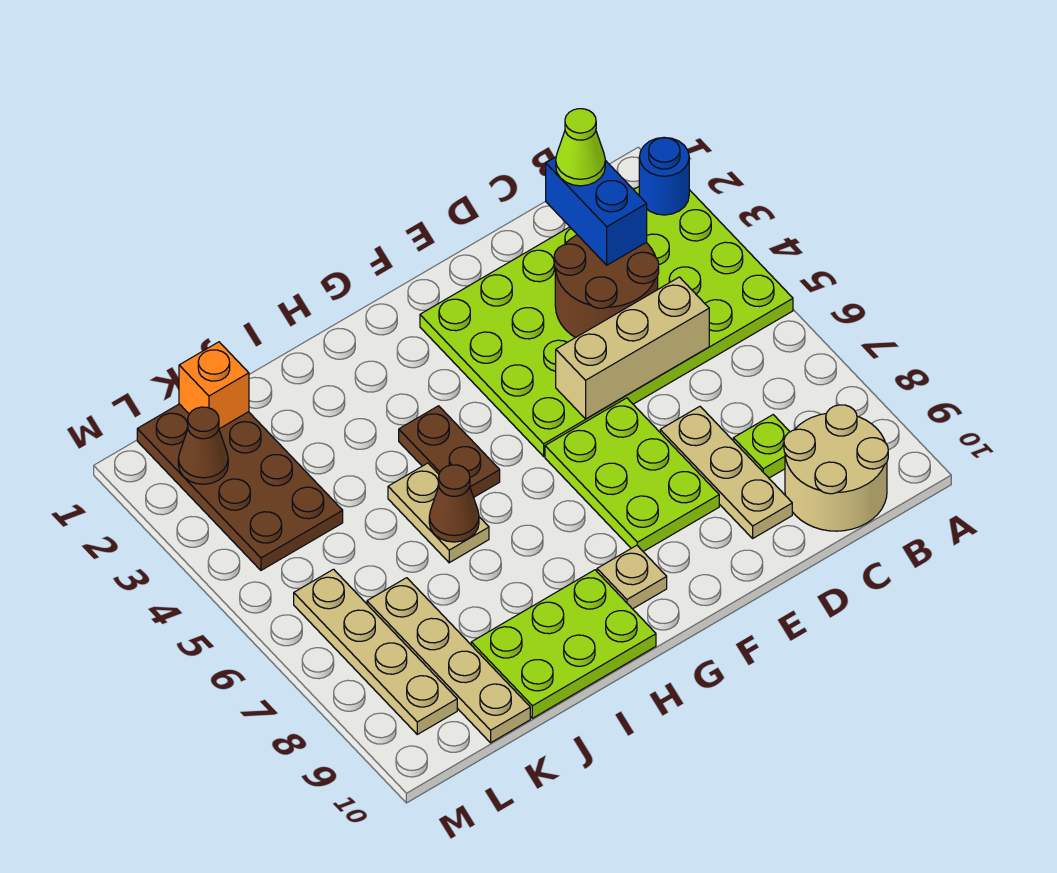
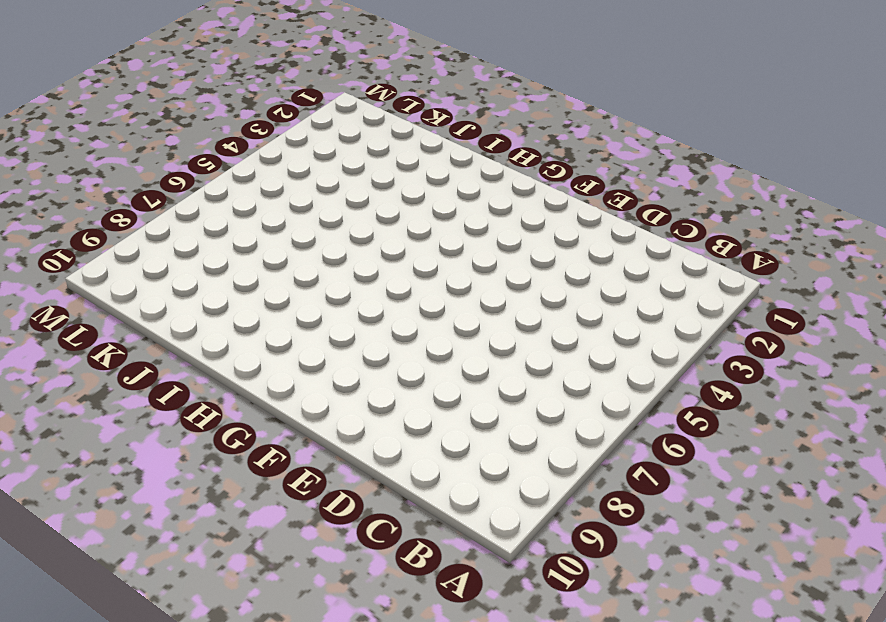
none -> lime 4x6 plate [420,187,793,456]
none -> tan 2x2 round brick [784,405,888,531]
none -> lime 1x1 plate [733,415,790,478]

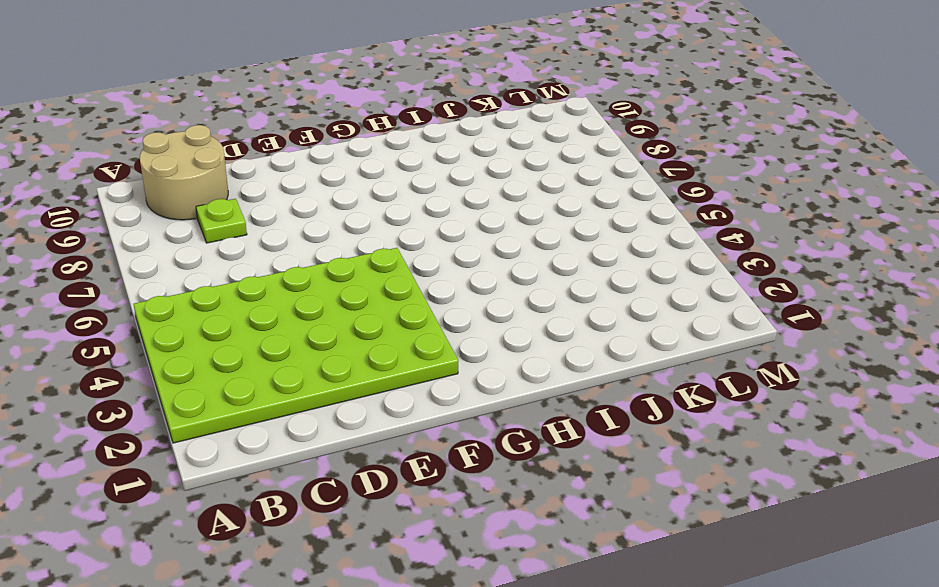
none -> tan 1x3 plate [660,406,792,538]
none -> lime 2x3 plate [545,398,719,552]
none -> tan 1x1 plate [597,545,667,609]

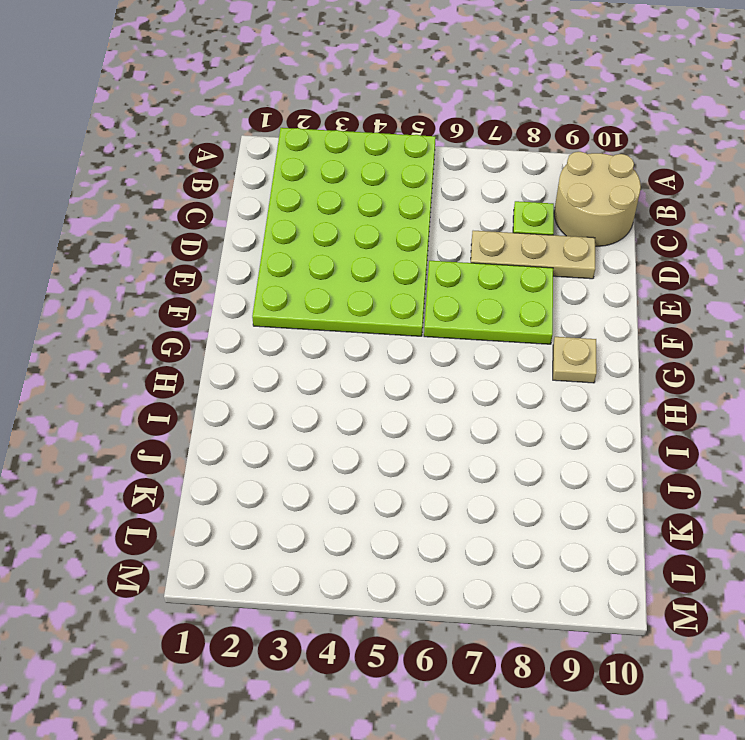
none -> brown 1x2 plate [399,406,500,497]
none -> lime 2x3 plate [471,570,656,718]
none -> tan 1x2 plate [388,463,489,563]

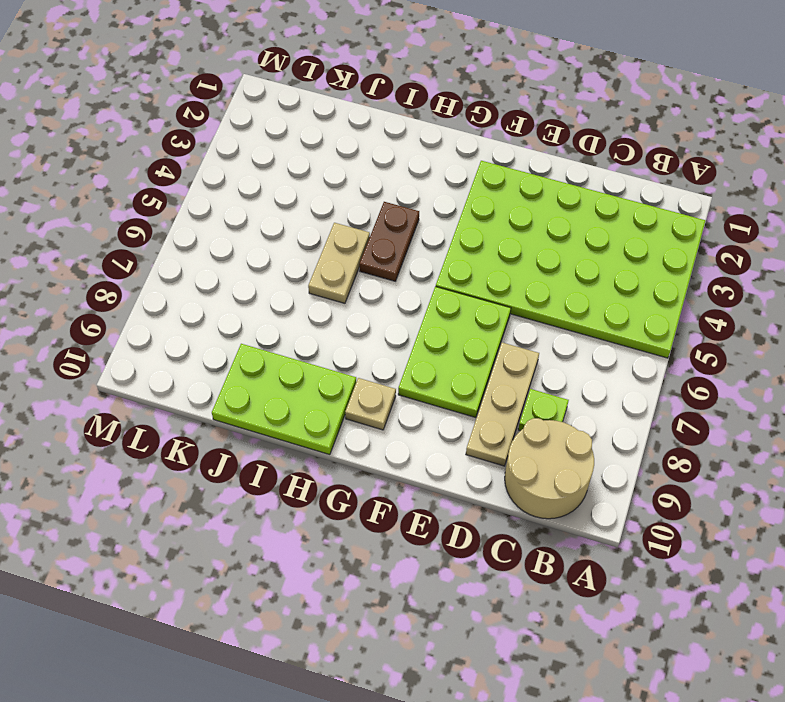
none -> brown 2x4 plate [137,404,343,570]
none -> tan 1x4 plate [367,578,530,743]
none -> tan 1x4 plate [294,569,457,734]

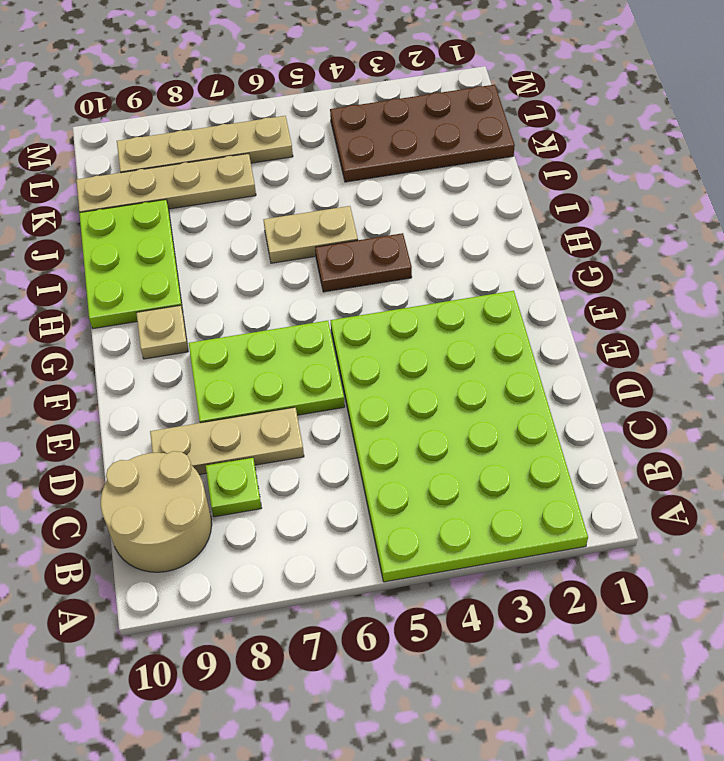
none -> blue 1x1 round brick [639,137,689,215]
none -> brown 2x2 round brick [554,235,659,338]
none -> tan 1x3 brick [556,277,709,419]

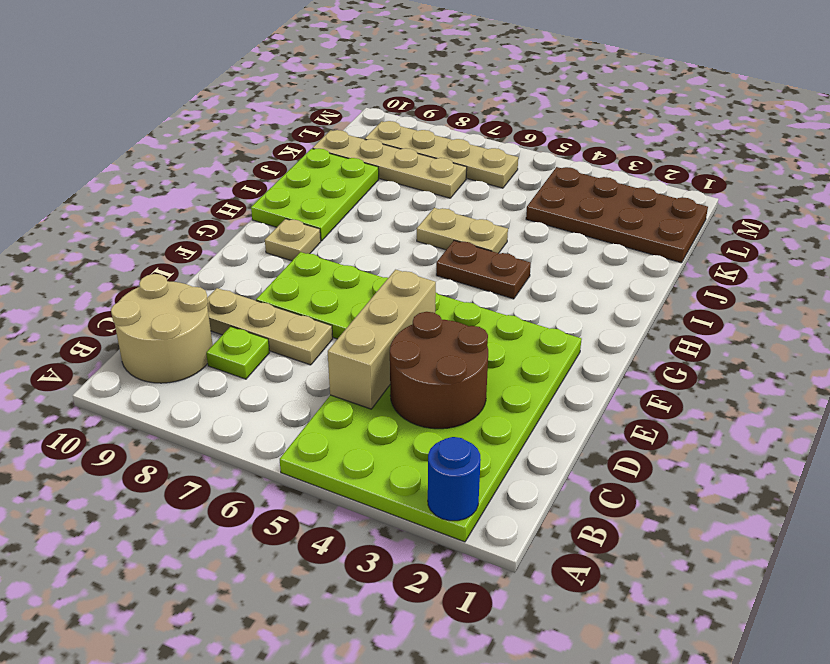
none -> brown 1x1 cone [429,465,479,542]
none -> orange 1x1 brick [179,342,249,429]
none -> brown 1x1 cone [178,407,228,484]

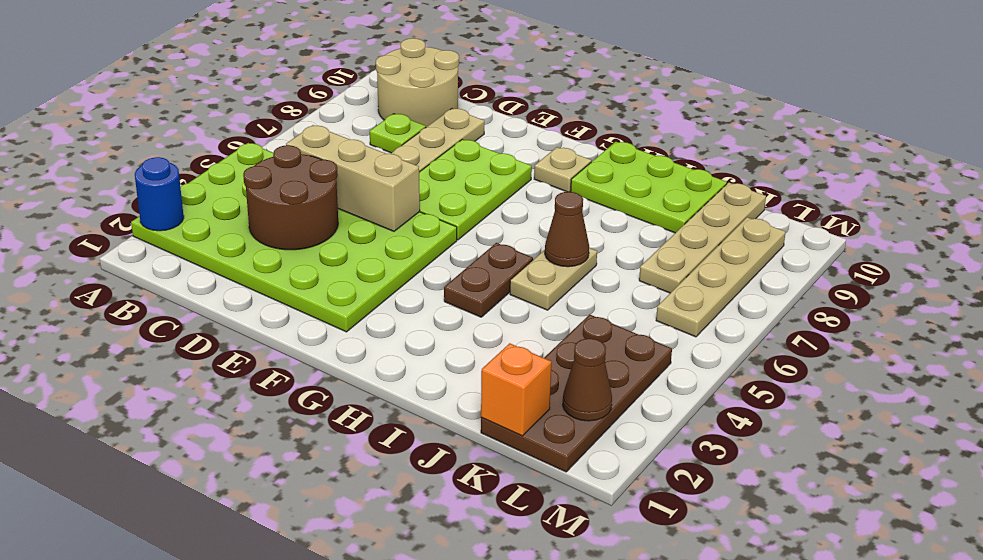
none -> blue 1x2 brick [546,157,647,265]
none -> lime 1x1 cone [556,109,605,186]

